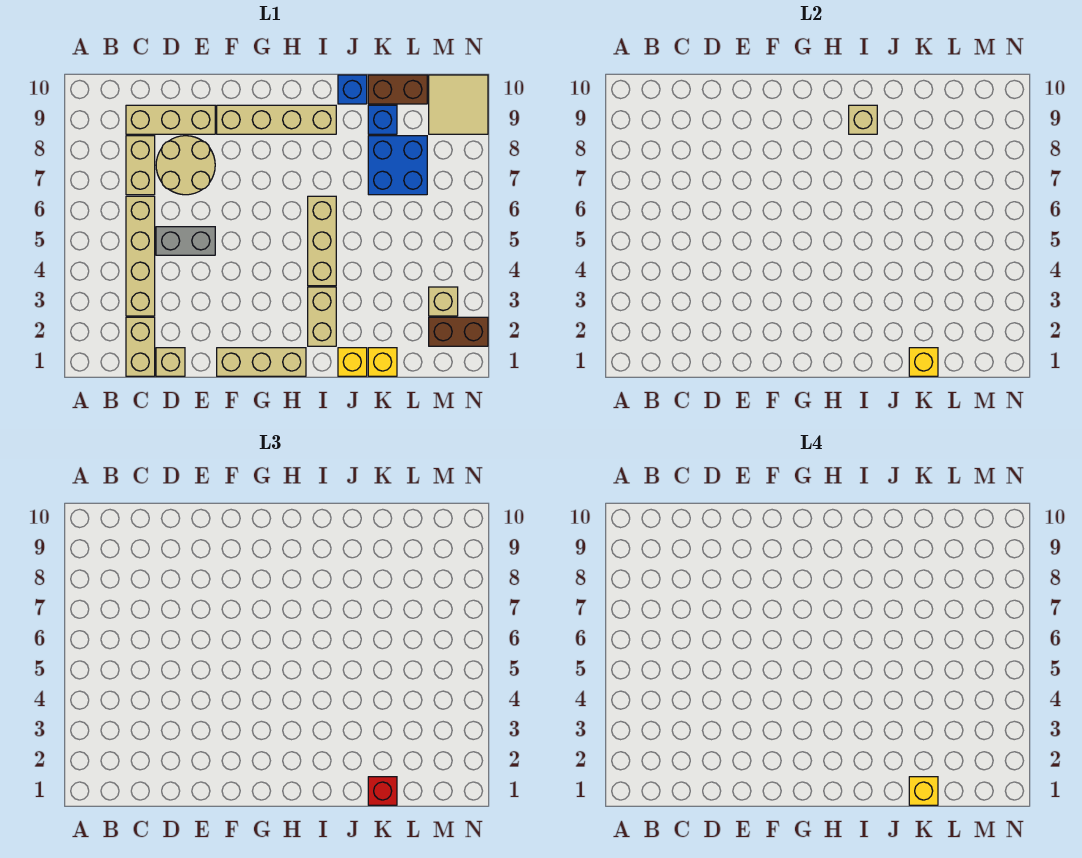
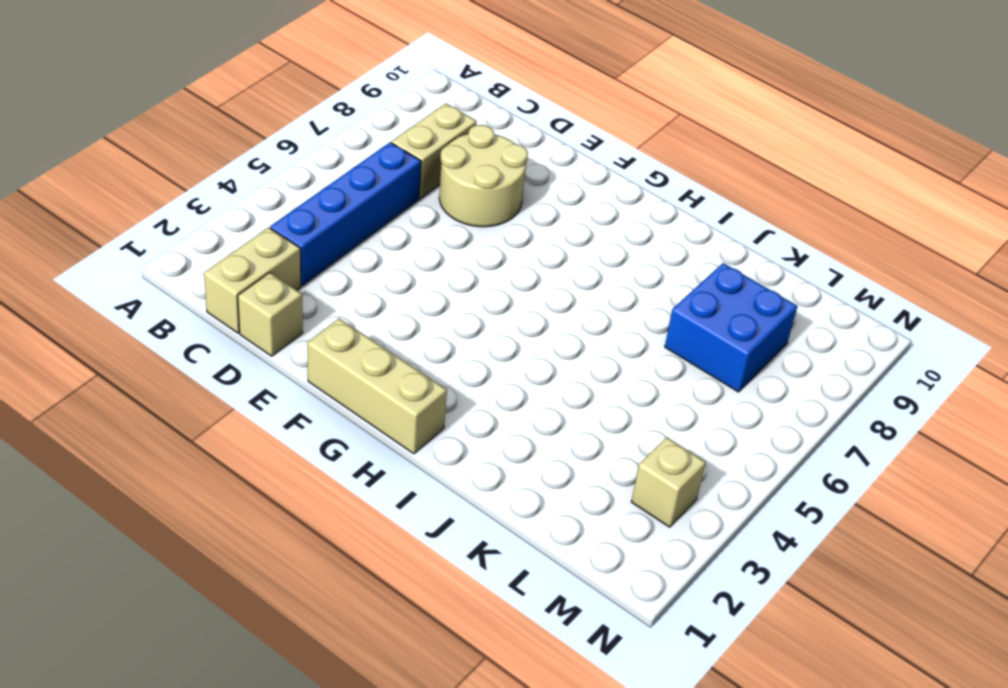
blue 1x4 brick [270,142,421,286] -> tan 1x4 brick [126,196,155,316]
none -> tan 1x3 brick [126,105,215,134]
none -> grey 1x2 brick [156,227,215,255]
none -> tan 1x4 brick [217,105,336,134]

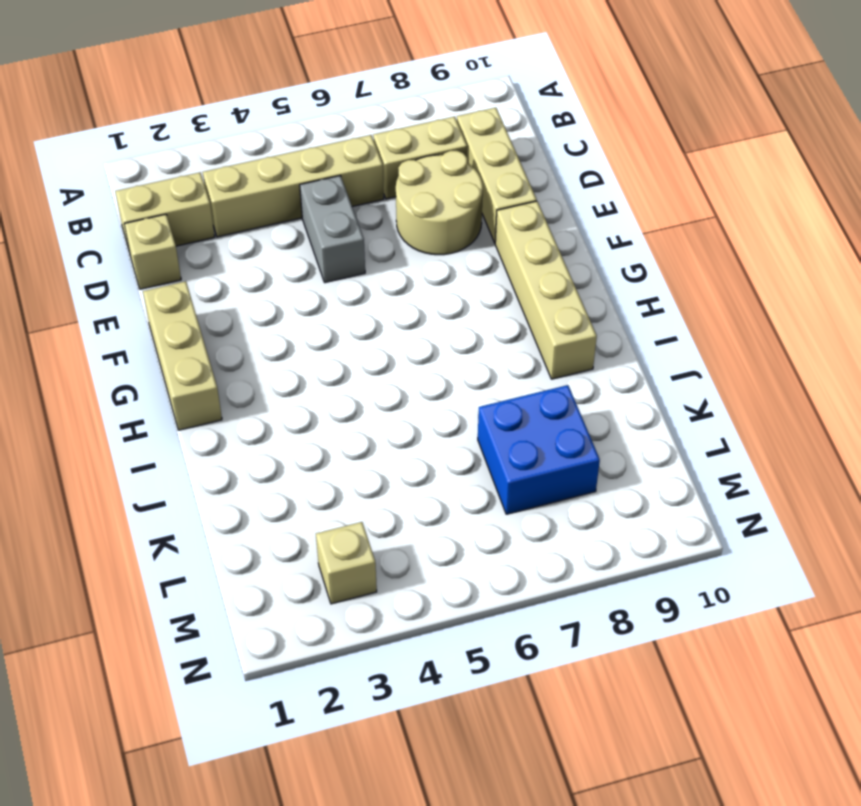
none -> tan 1x2 brick [308,287,336,346]
none -> tan 1x3 brick [308,196,336,286]
none -> yellow 1x1 brick [338,348,367,376]

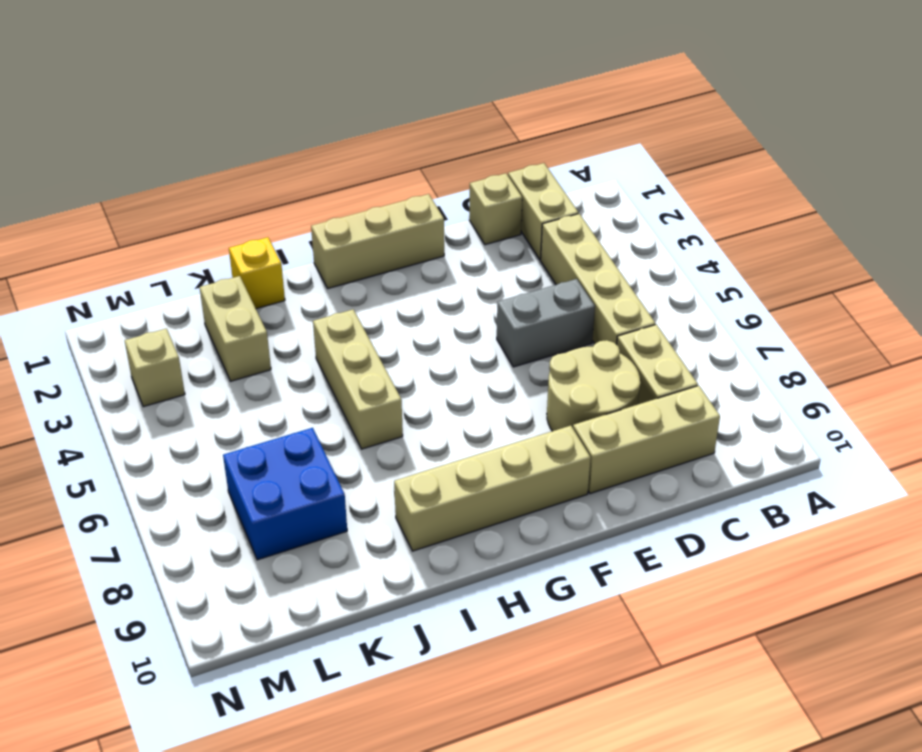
tan 1x2 brick [200,276,271,381] -> tan 1x2 brick moved to [308,287,336,346]
none -> blue 1x1 brick [338,75,367,104]
none -> yellow 1x1 brick [368,348,397,376]
none -> blue 1x1 brick [368,105,397,134]

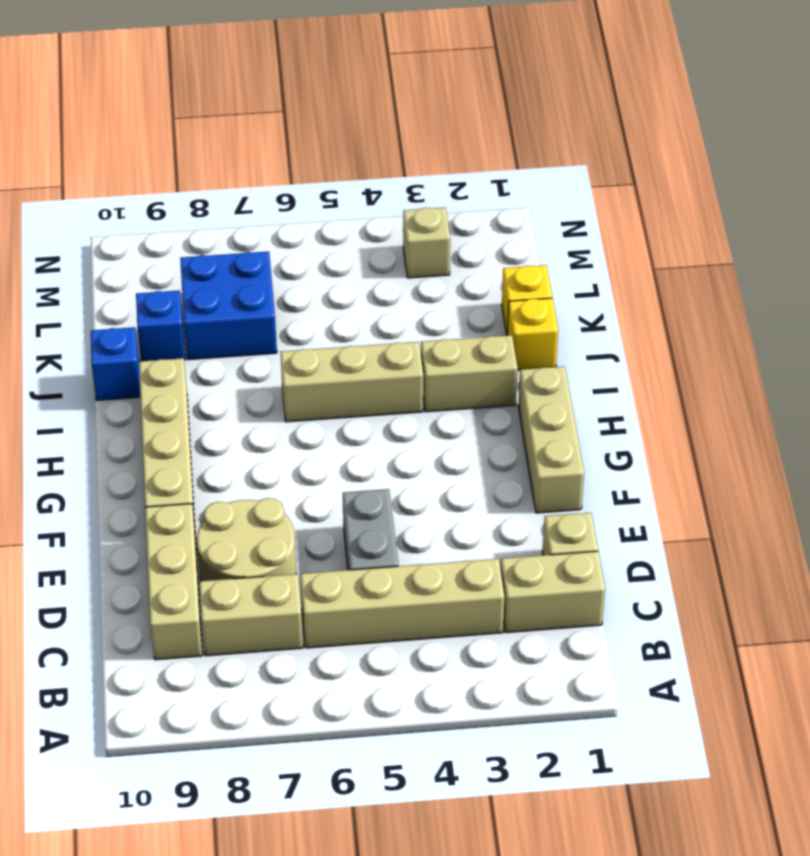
none -> brown 1x2 brick [368,75,427,104]
none -> brown 1x2 brick [429,317,488,346]
none -> tan 2x2 tile [429,75,488,134]

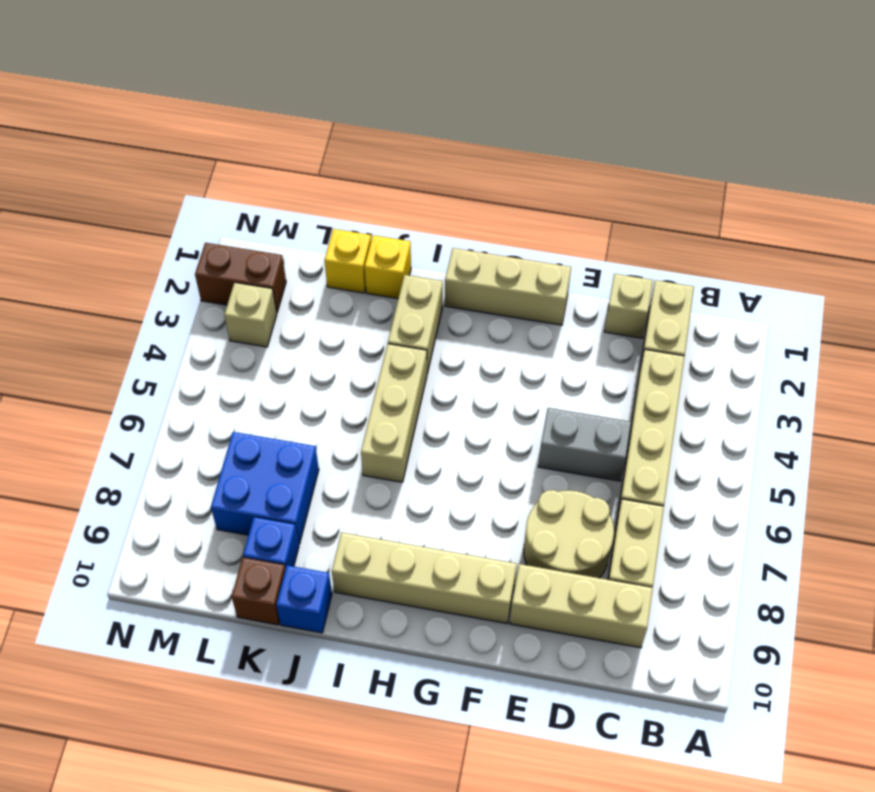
brown 1x1 brick [232,557,285,625] -> brown 1x2 brick [368,75,427,104]
none -> tan 2x2 tile [429,75,488,134]
none -> tan 1x1 brick [849,105,877,134]
none -> yellow 1x1 brick [909,348,938,376]

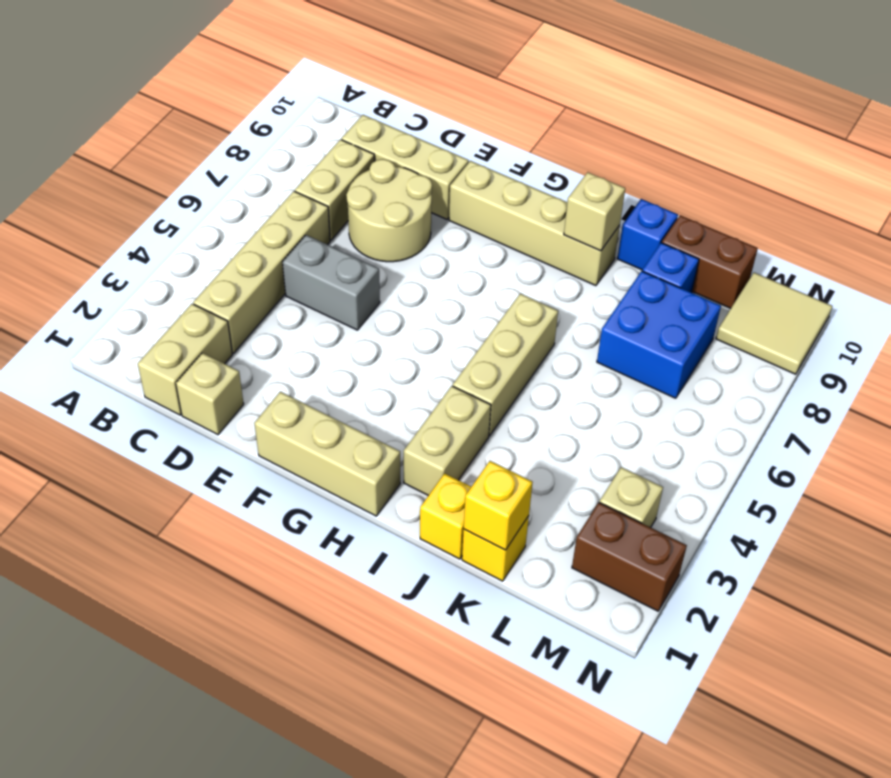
none -> red 1x1 brick [368,777,397,805]
none -> yellow 1x1 brick [909,777,938,805]

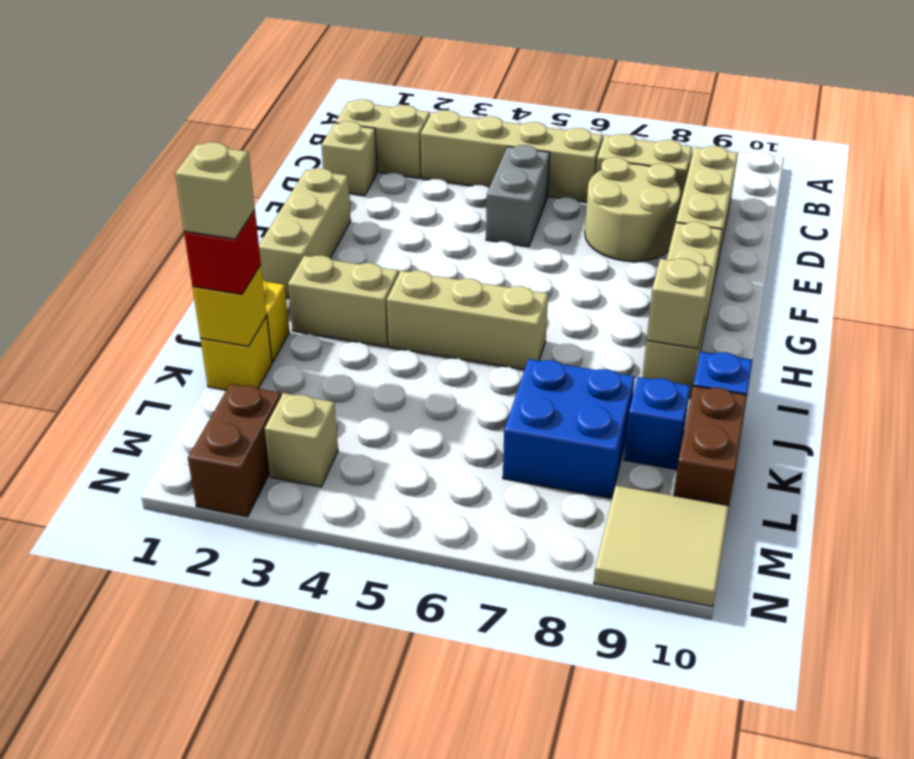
tan 1x1 brick [175,142,255,239] -> yellow 1x1 brick [909,777,938,805]

